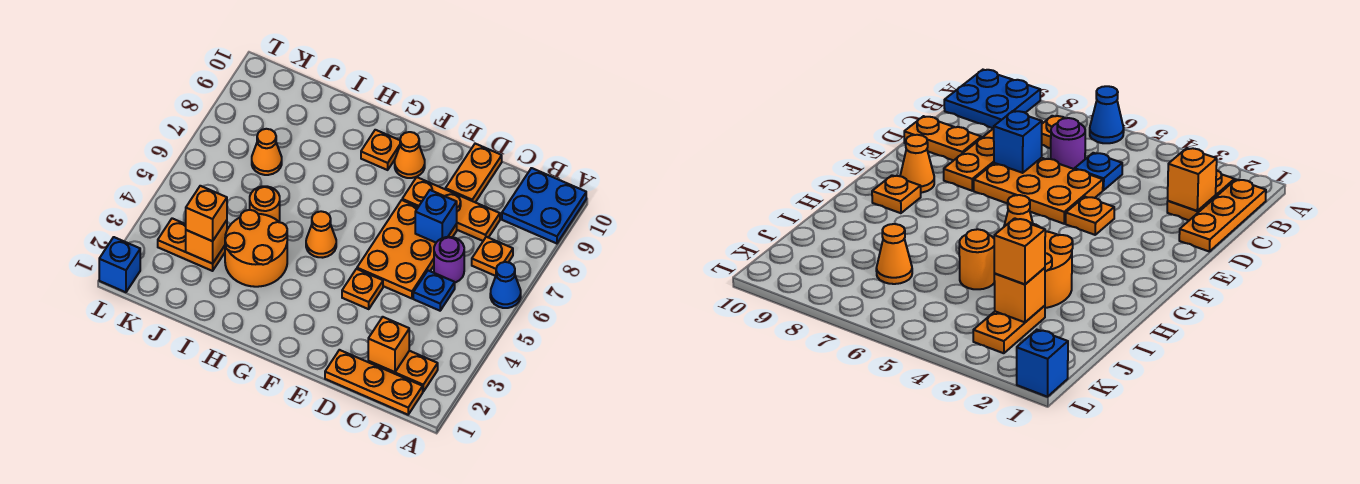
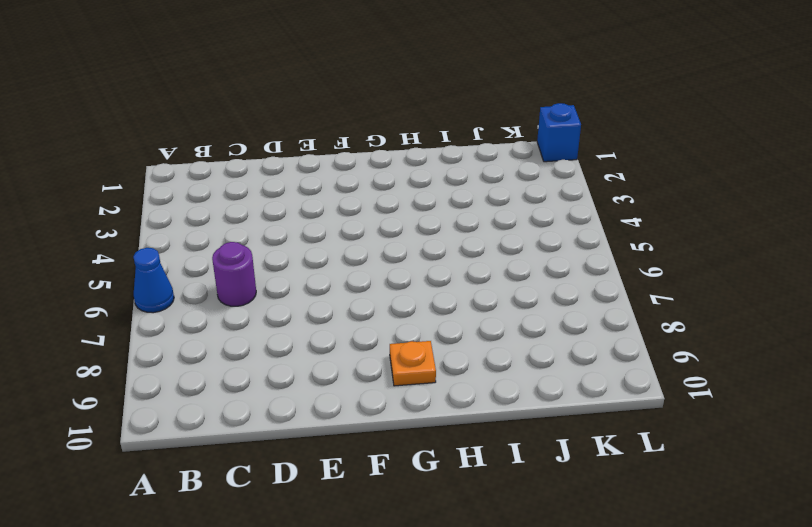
none -> blue 2x2 plate [502,168,586,244]
none -> orange 1x3 plate [325,350,423,415]
none -> orange 1x2 plate [368,351,438,392]

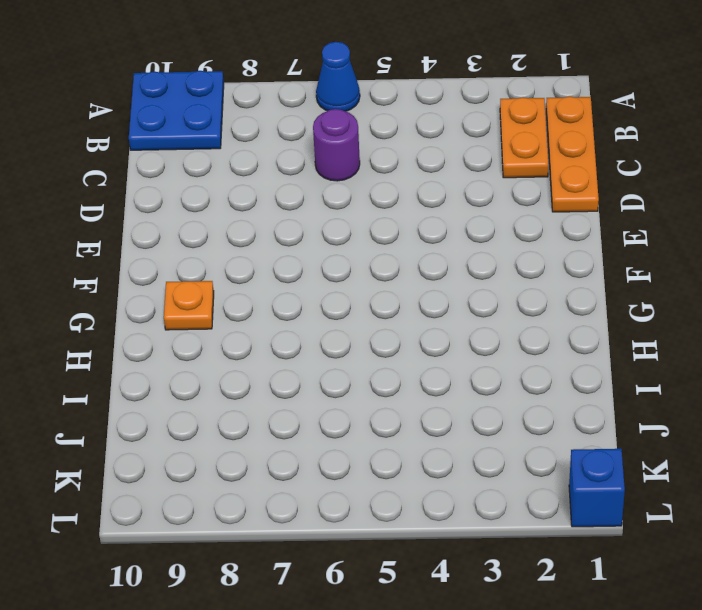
none -> orange 1x1 plate [472,237,513,276]
none -> blue 1x1 plate [413,271,455,311]
none -> orange 1x3 plate [402,177,500,241]

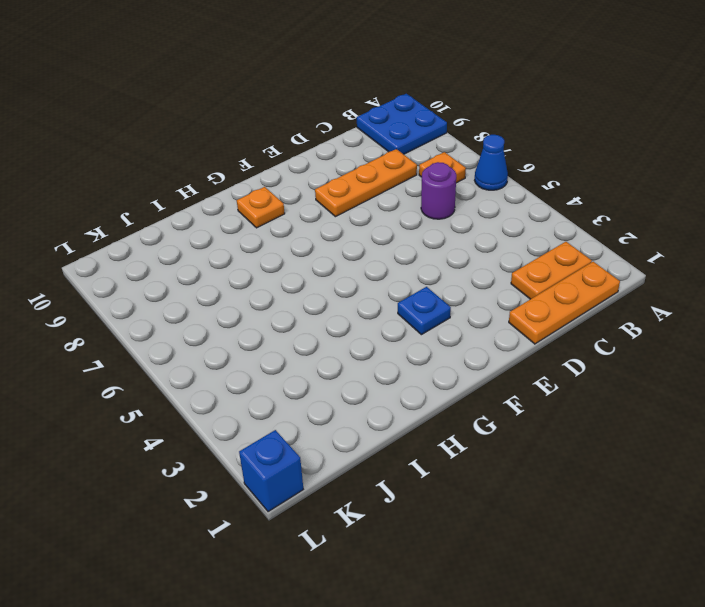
blue 1x1 plate [398,287,451,335] -> blue 1x1 plate moved to [413,271,455,311]
none -> orange 2x3 plate [357,200,457,298]
none -> orange 1x2 plate [446,144,502,202]
none -> orange 1x1 plate [342,269,383,309]

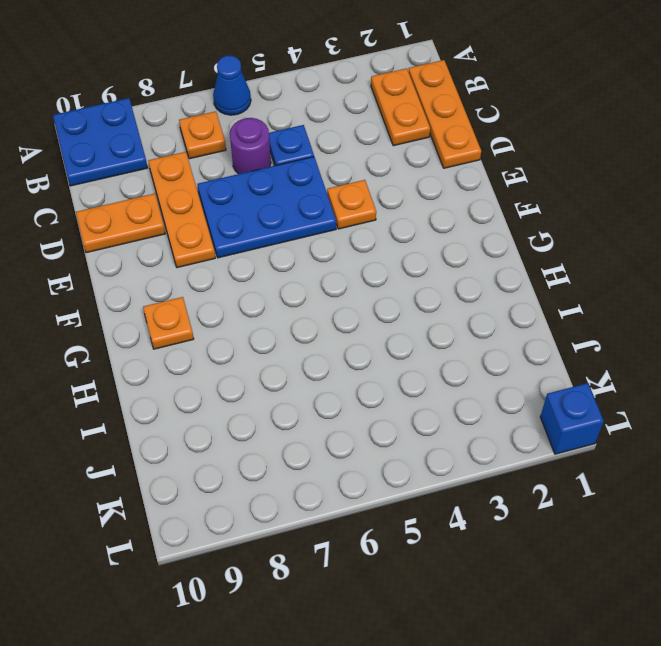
blue 2x3 plate [198,157,336,258] -> orange 2x3 plate [357,200,457,298]
none -> orange 1x1 cone [395,132,425,178]
none -> orange 1x1 cone [306,211,336,258]
none -> orange 2x2 round brick [225,210,287,287]

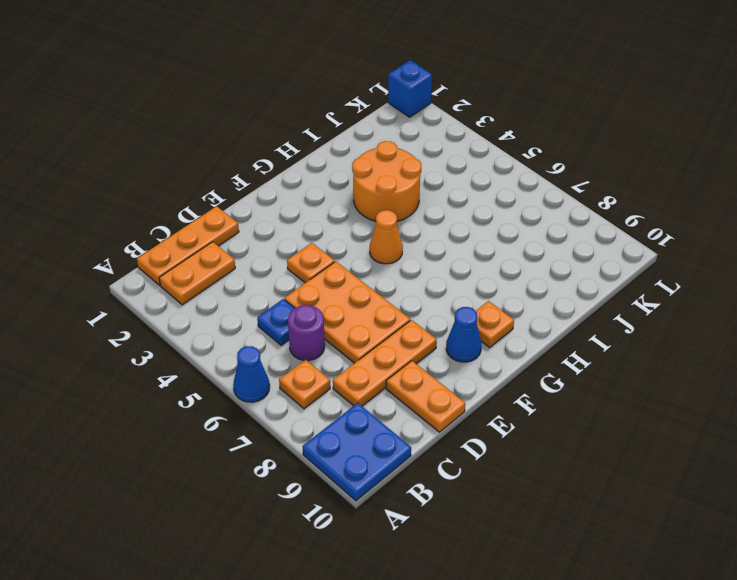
blue 1x1 cone [446,307,481,362] -> orange 1x1 cone [395,132,425,178]
none -> orange 1x1 round brick [250,186,280,222]
none -> orange 1x2 plate [158,218,225,271]
none -> orange 1x1 cone [252,129,282,175]

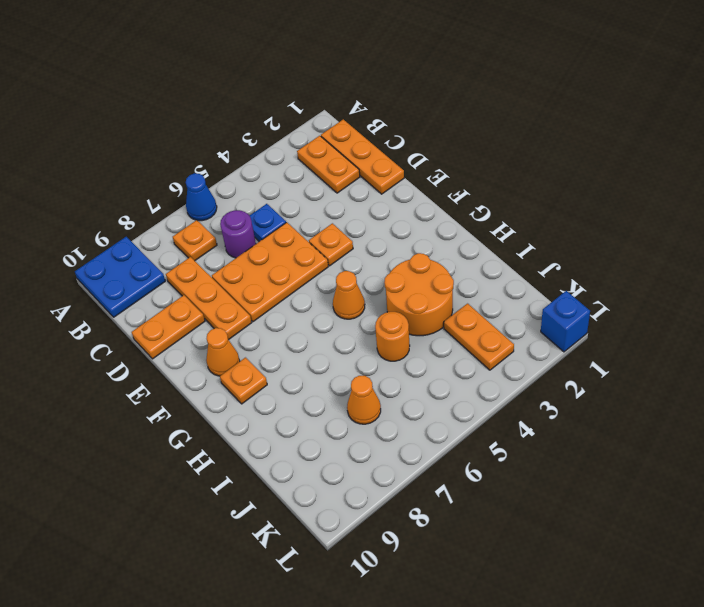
none -> orange 1x1 brick [368,317,409,372]
none -> blue 1x1 brick [415,190,457,242]
none -> orange 1x1 brick [186,220,227,264]

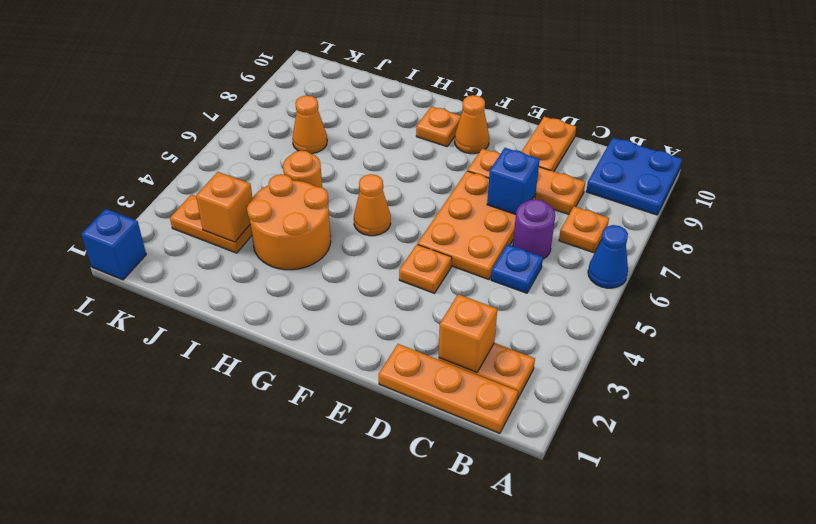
none -> orange 1x1 brick [186,186,227,241]

